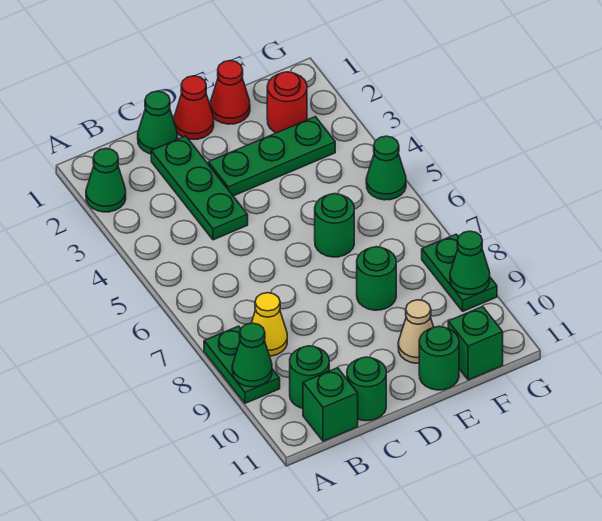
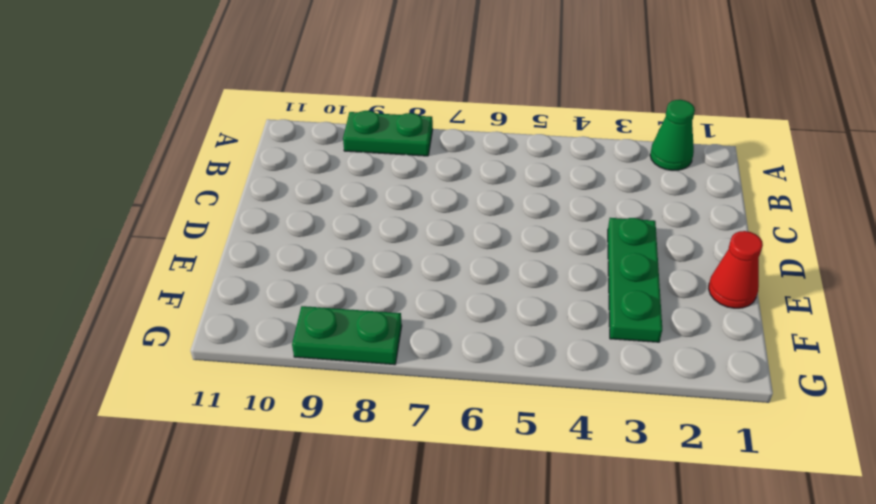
none -> yellow 1x1 cone [252,293,287,356]
none -> green 1x1 round brick [290,346,329,408]
none -> green 1x1 brick [303,368,358,441]

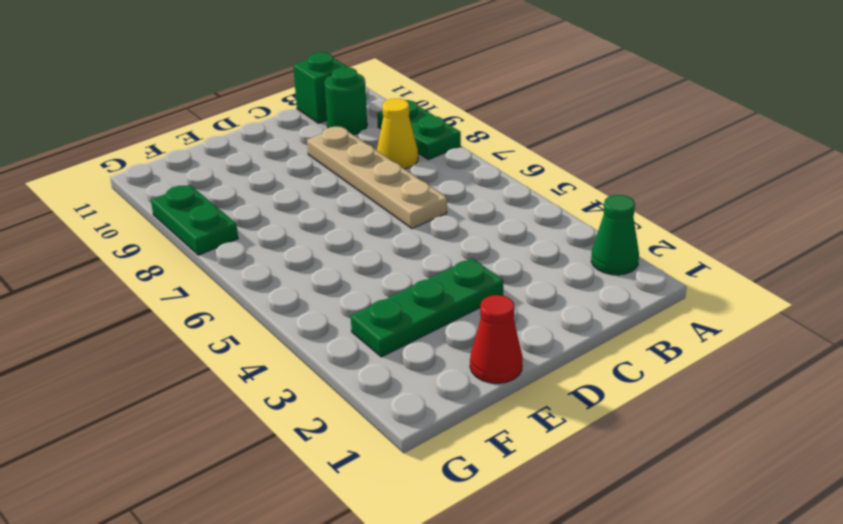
tan 1x4 plate [307,127,447,228] -> none
none -> green 1x1 cone [138,91,177,154]
none -> green 1x3 plate [151,136,248,240]
none -> green 1x1 round brick [347,357,386,421]

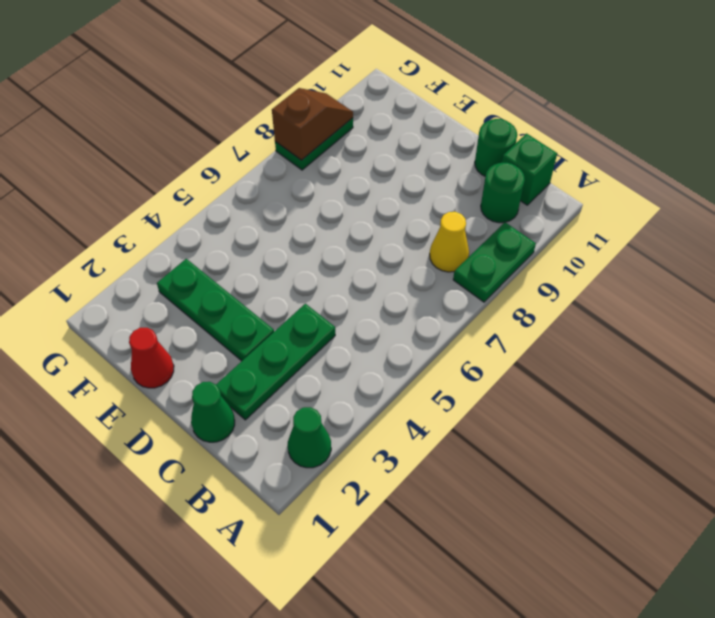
brown 1x2 slope [272,88,353,160] -> green 1x1 cone [450,231,490,295]
none -> red 1x1 cone [174,76,214,139]
none -> green 1x1 round brick [315,194,354,257]
none -> green 1x1 round brick [357,247,396,310]

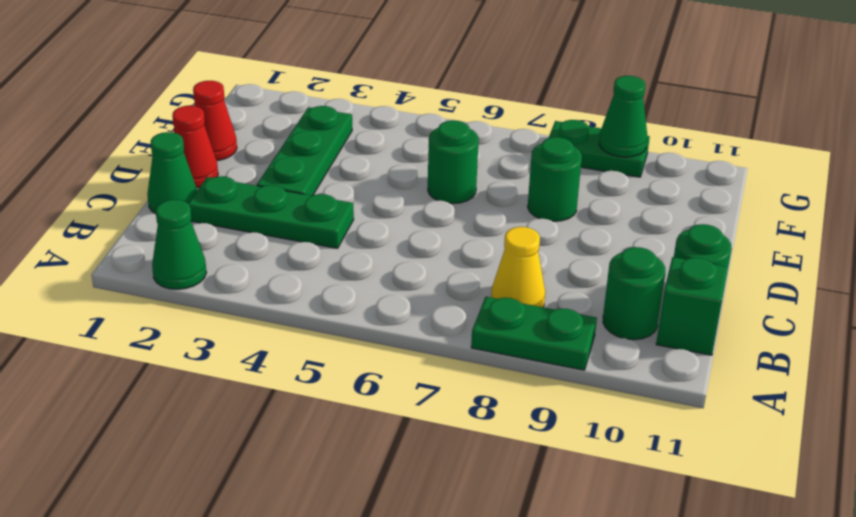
none -> tan 1x1 cone [398,300,434,363]
none -> green 1x1 round brick [419,326,459,390]
none -> red 1x1 round brick [267,72,307,133]

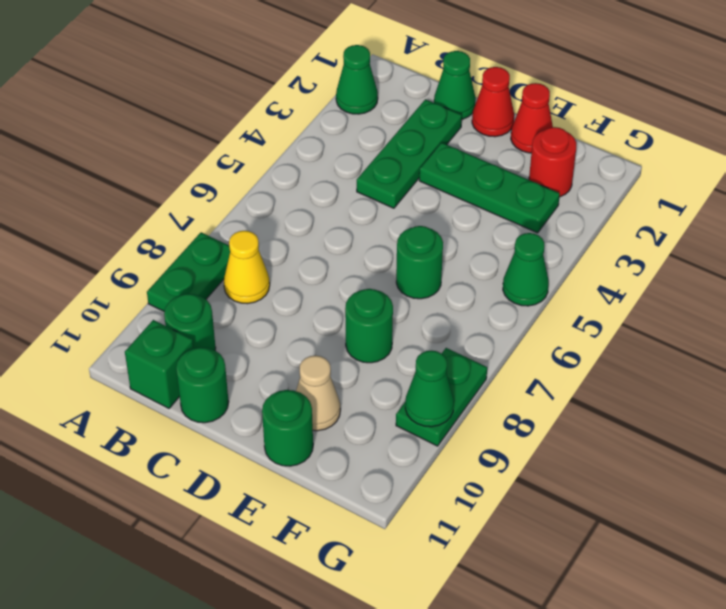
none -> green 1x1 brick [448,307,503,380]
none -> green 1x1 cone [232,323,272,387]

